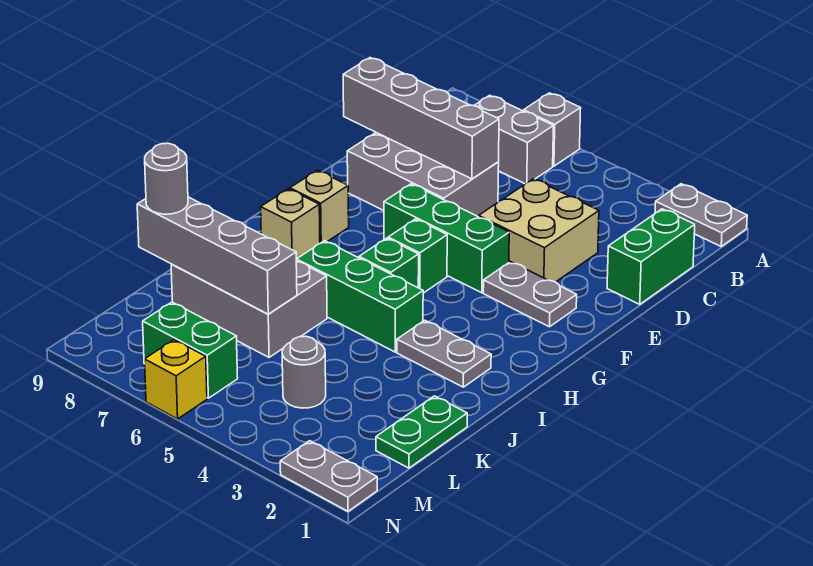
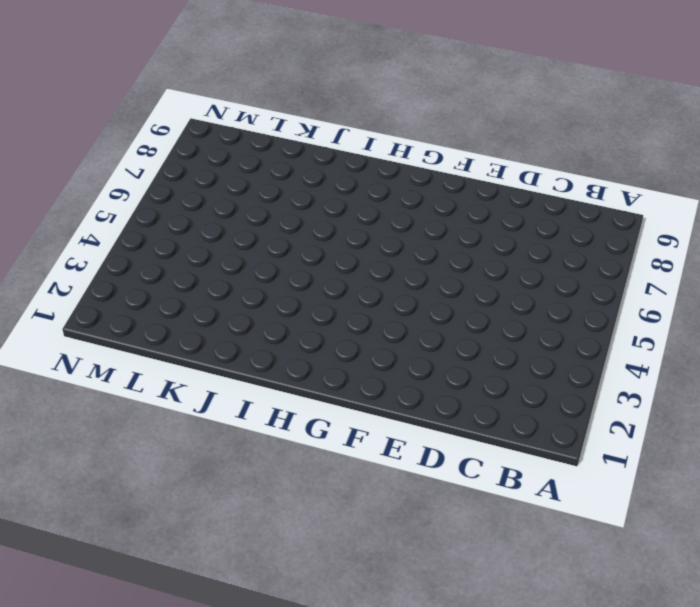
none -> grey 1x2 plate [655,184,747,246]
none -> grey 1x1 brick [524,93,581,166]
none -> grey 1x2 brick [474,95,553,184]

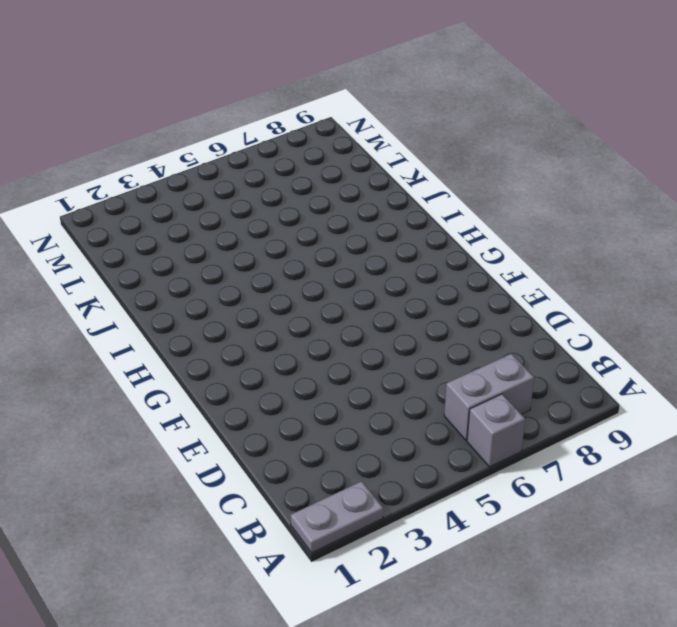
none -> green 1x2 brick [607,209,695,304]
none -> tan 2x2 brick [479,179,599,282]
none -> grey 2x3 brick [347,133,499,217]

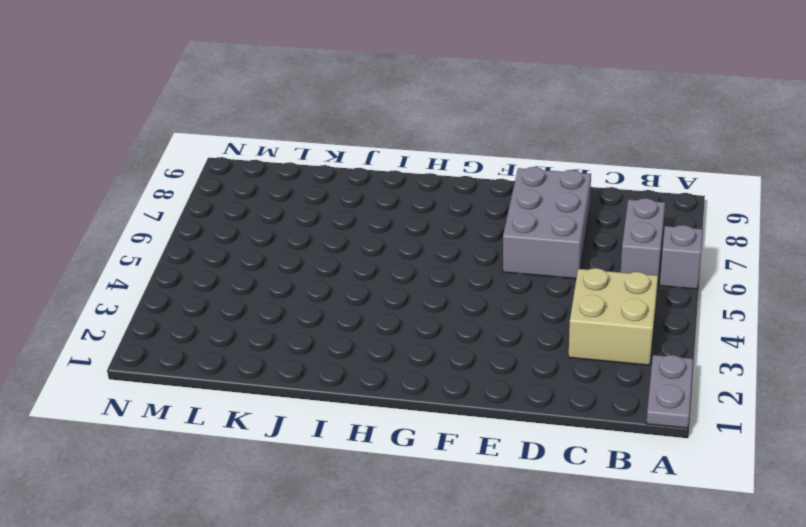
tan 2x2 brick [569,268,658,365] -> tan 2x2 brick moved to [479,179,599,282]
none -> green 1x2 brick [607,209,695,304]
none -> grey 1x2 plate [483,262,577,327]
none -> green 1x3 brick [384,184,509,293]

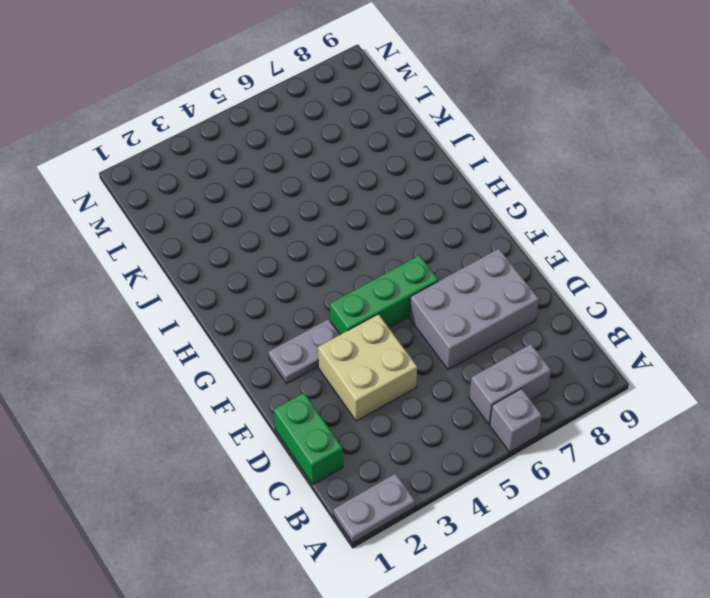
none -> green 1x1 brick [388,219,447,293]
none -> tan 1x1 brick [290,170,349,243]
none -> green 1x1 brick [359,238,419,288]

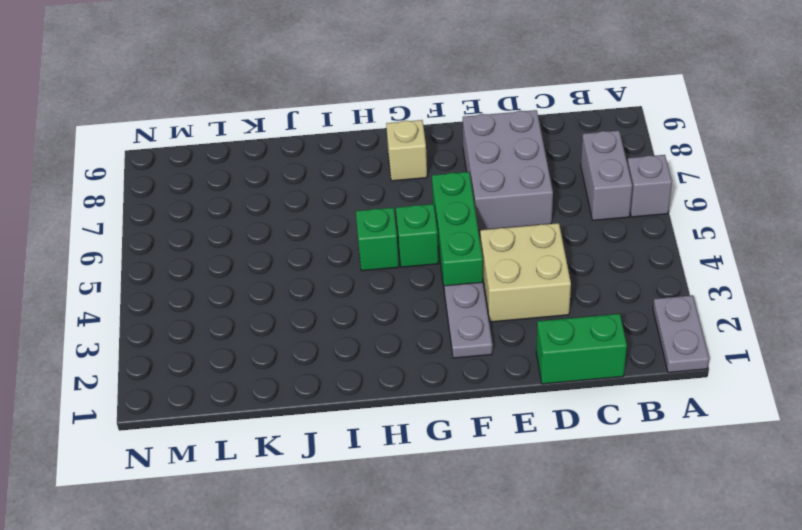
none -> tan 1x1 brick [261,189,320,260]
none -> grey 1x2 plate [397,320,491,387]
none -> green 1x3 brick [297,241,423,352]

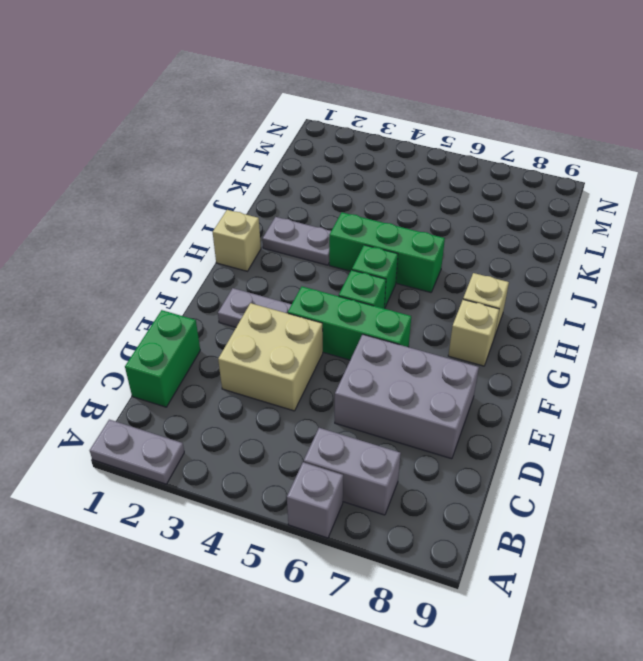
tan 1x1 brick [213,210,261,271] -> none
none -> grey 2x3 brick [171,261,327,357]
none -> green 1x2 plate [376,396,467,468]
none -> grey 1x1 round brick [282,336,326,408]

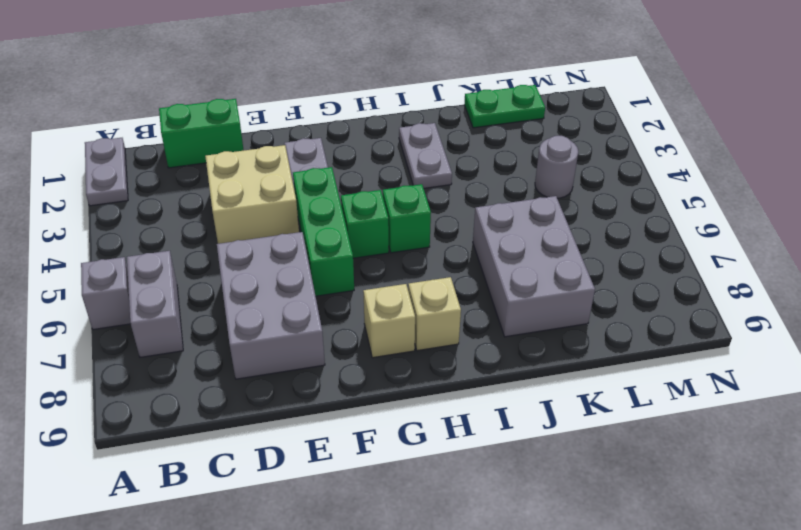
none -> green 1x3 brick [297,241,423,352]
none -> green 1x2 brick [143,302,238,398]
none -> grey 1x2 plate [280,441,377,511]

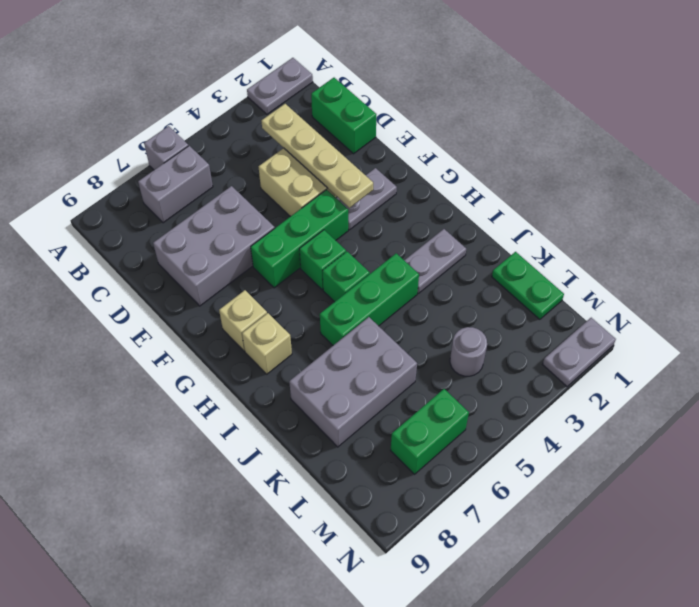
tan 1x4 plate [261,104,373,208] -> none
none -> yellow 1x1 brick [145,340,207,419]
none -> grey 1x4 brick [343,58,499,179]
none -> grey 1x4 brick [137,197,297,314]

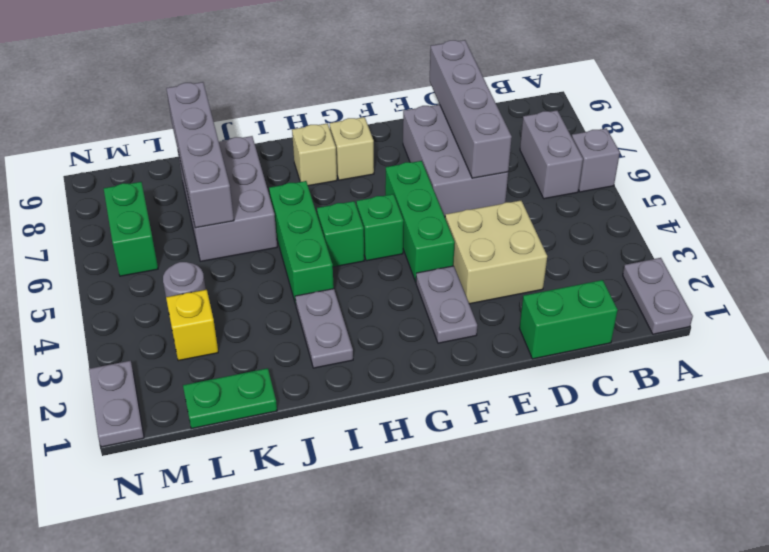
yellow 1x1 brick [166,290,218,361] -> yellow 1x1 brick moved to [145,340,207,419]
none -> grey 1x1 round brick [145,143,188,214]

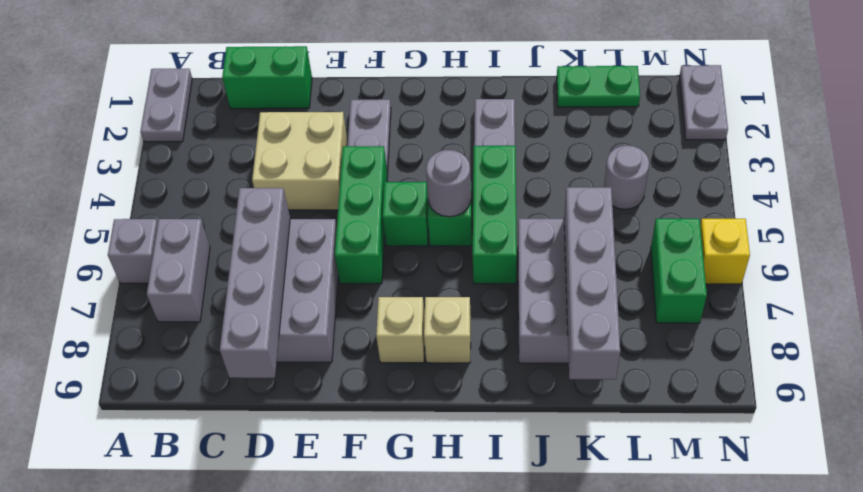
grey 1x1 round brick [426,150,471,217] -> grey 1x1 round brick moved to [145,143,188,214]

